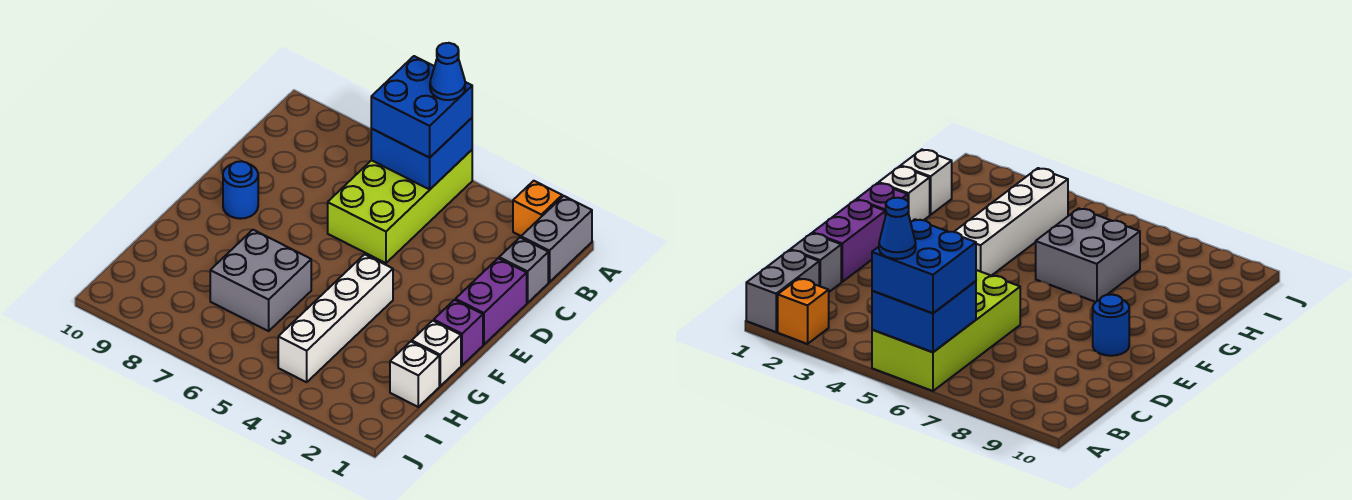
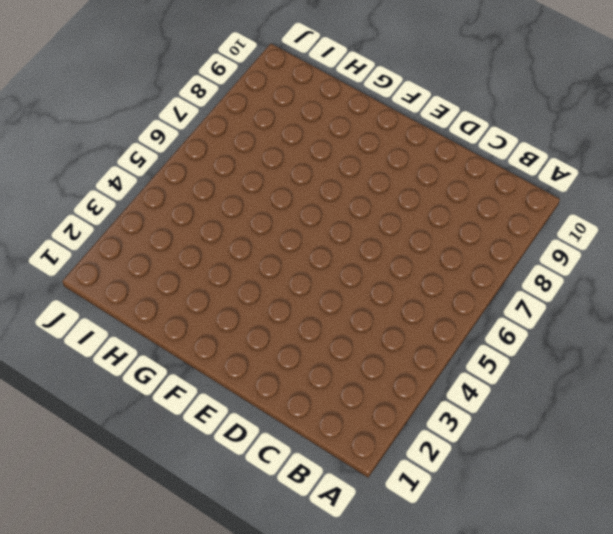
none -> grey 1x2 brick [521,196,592,282]
none -> orange 1x1 brick [513,181,562,236]
none -> lime 2x4 brick [328,150,472,263]

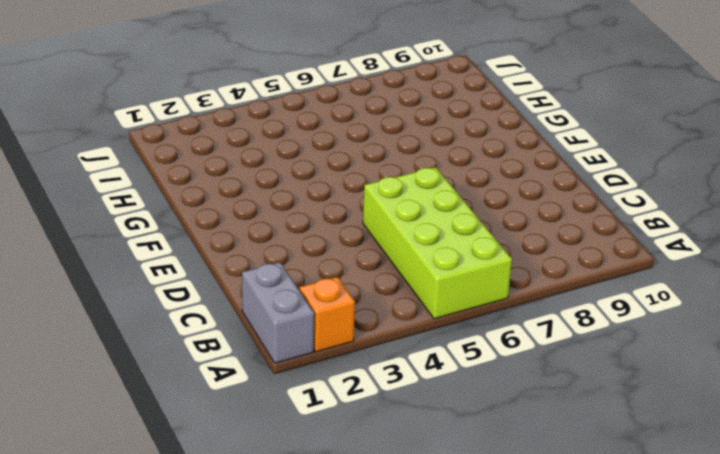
none -> grey 1x1 brick [499,238,548,303]
none -> purple 1x2 brick [455,258,527,345]
none -> blue 1x1 round brick [223,161,258,219]

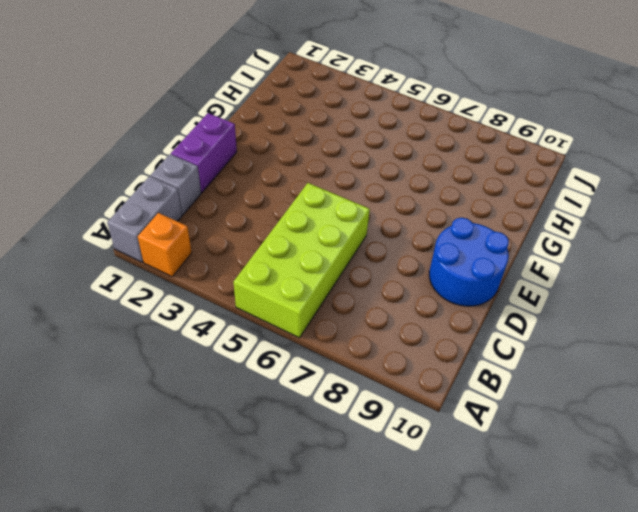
blue 2x2 round brick [429,218,509,306] -> blue 1x1 round brick [223,161,258,219]
none -> purple 1x1 brick [434,300,483,365]
none -> white 1x4 brick [278,254,393,382]
none -> white 1x1 brick [412,321,461,386]

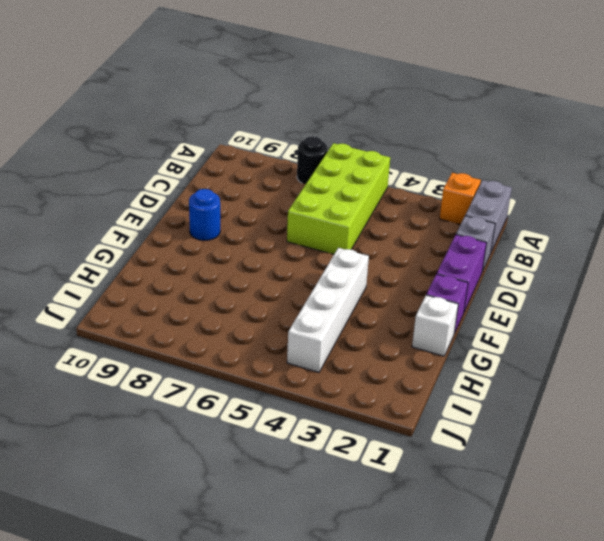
black 1x1 round brick [297,136,328,184] -> none
none -> grey 2x2 brick [210,230,311,331]
none -> white 1x1 brick [390,342,439,407]
none -> blue 2x2 brick [371,118,472,189]

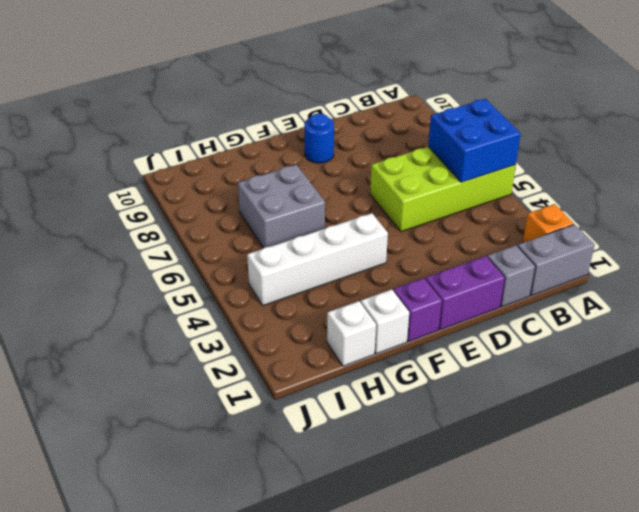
none -> blue 2x2 brick [371,56,472,158]
none -> blue 1x1 cone [430,43,465,100]

